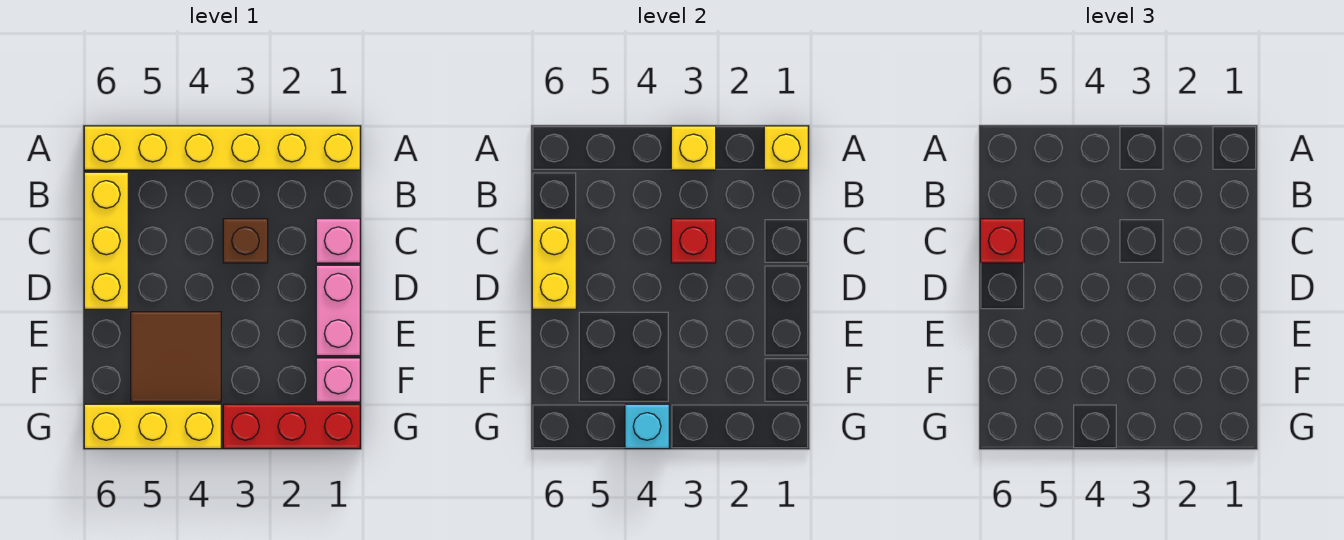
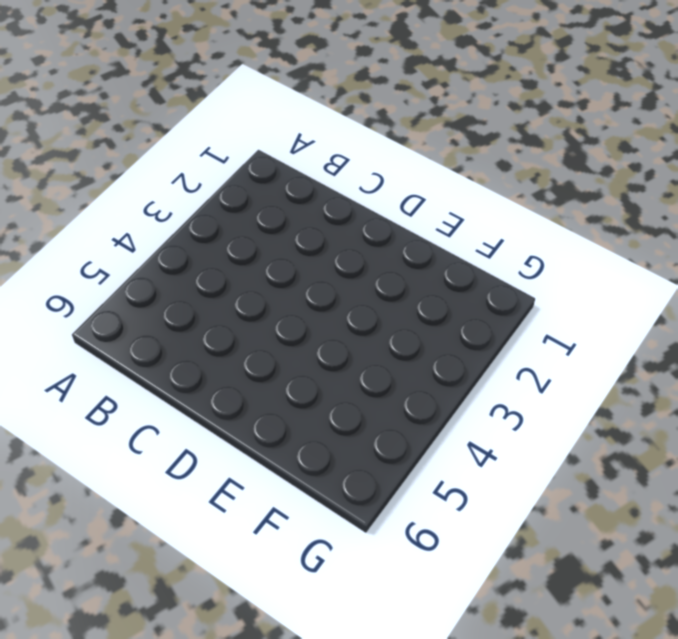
none -> yellow 1x6 brick [84,126,360,170]
none -> yellow 1x3 brick [84,172,128,309]
none -> pink 1x1 brick [316,219,360,263]

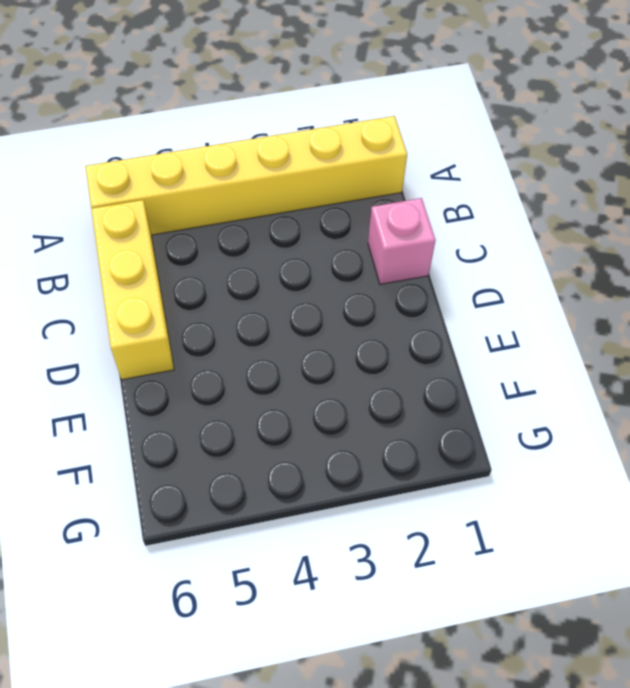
none -> brown 1x1 brick [223,219,268,263]
none -> pink 1x2 brick [316,265,360,356]
none -> brown 2x2 tile [131,312,221,402]

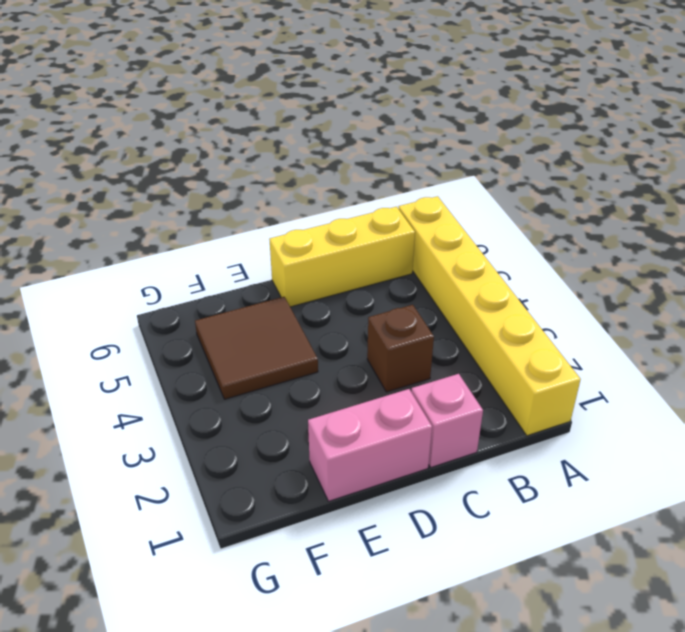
none -> pink 1x1 brick [316,358,360,402]
none -> red 1x3 brick [223,404,360,449]
none -> yellow 1x3 brick [84,404,221,449]

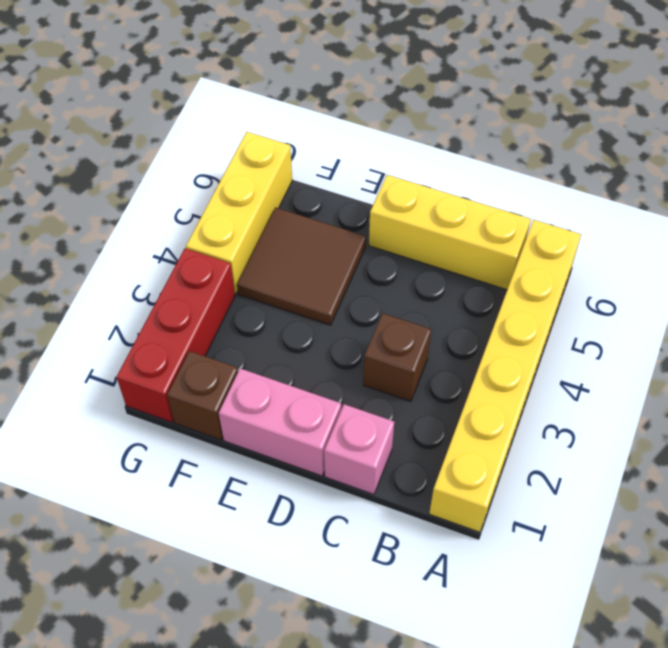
brown 1x1 brick [167,351,238,440] -> pink 1x1 brick [316,358,360,402]
none -> yellow 1x1 brick [764,126,808,170]
none -> yellow 1x1 brick [671,126,716,170]
none -> red 1x1 brick [671,219,716,263]

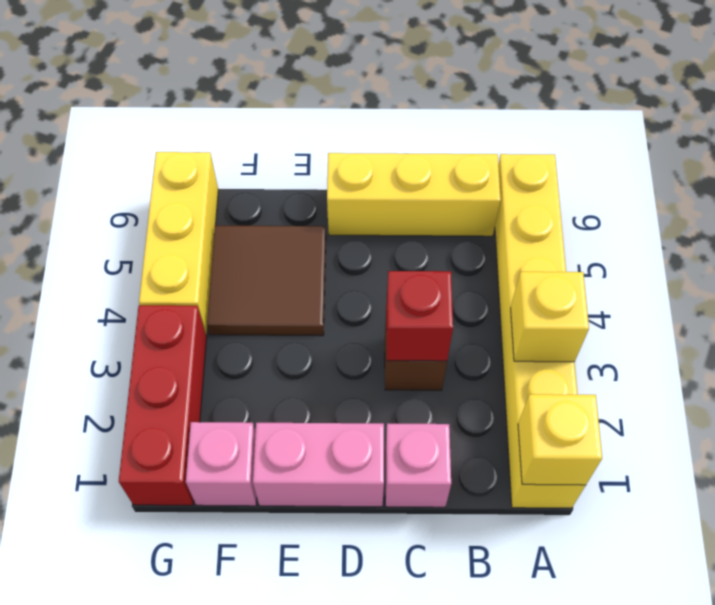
none -> yellow 1x2 brick [532,219,576,309]
none -> cyan 1x1 brick [625,404,669,449]
none -> red 1x1 brick [980,219,1024,263]

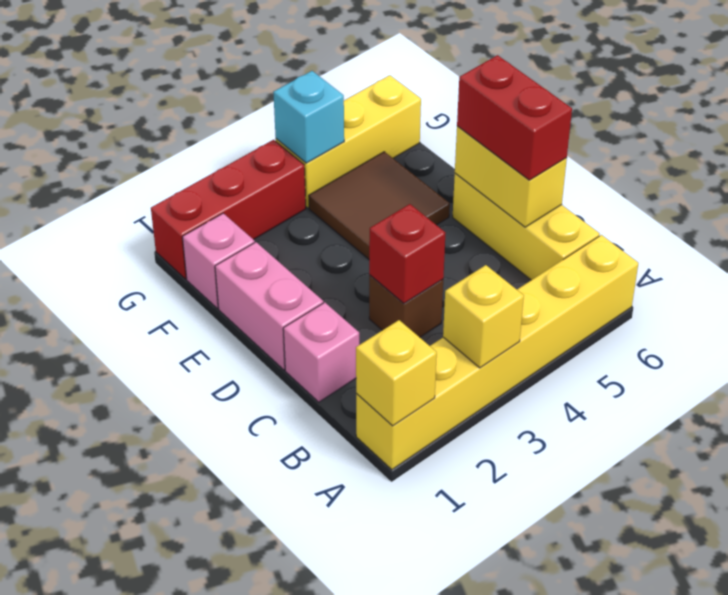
red 1x2 brick [457,55,572,180] -> red 1x1 brick [980,219,1024,263]

